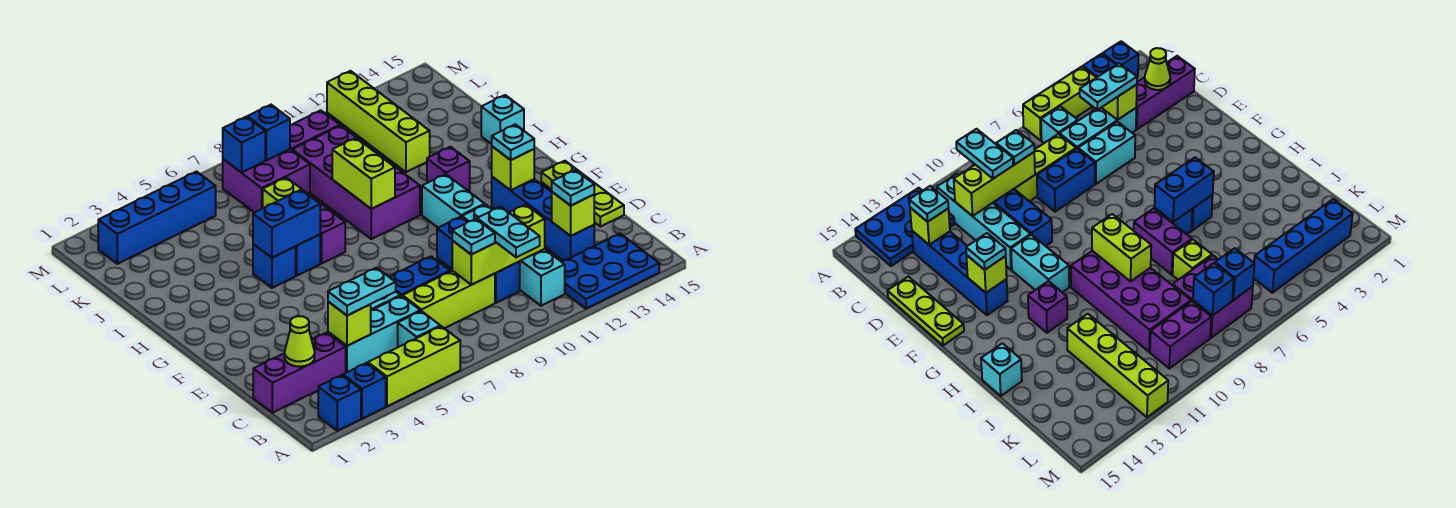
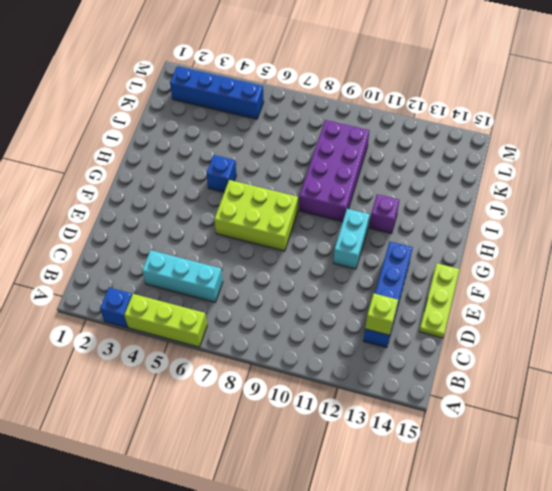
lime 2x3 brick [214,180,298,251] -> none
none -> blue 1x1 brick [318,375,361,431]
none -> blue 2x3 plate [562,234,659,309]
none -> cyan 1x1 brick [398,311,440,347]
none -> cyan 1x4 brick [462,204,565,306]

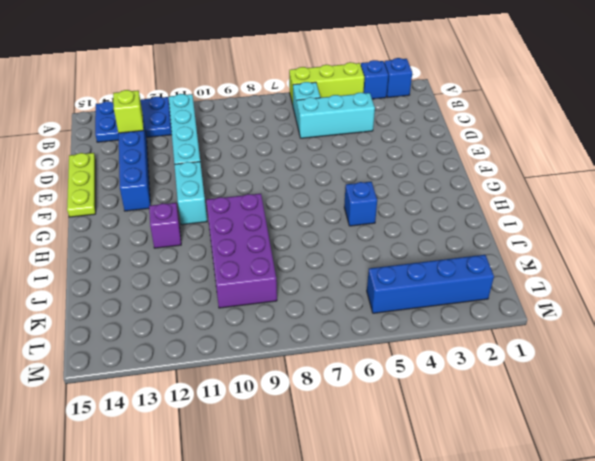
none -> purple 1x3 brick [253,333,346,413]
none -> lime 1x3 brick [403,271,495,328]
none -> blue 1x3 brick [437,217,520,303]
none -> cyan 1x2 brick [1078,122,1135,184]

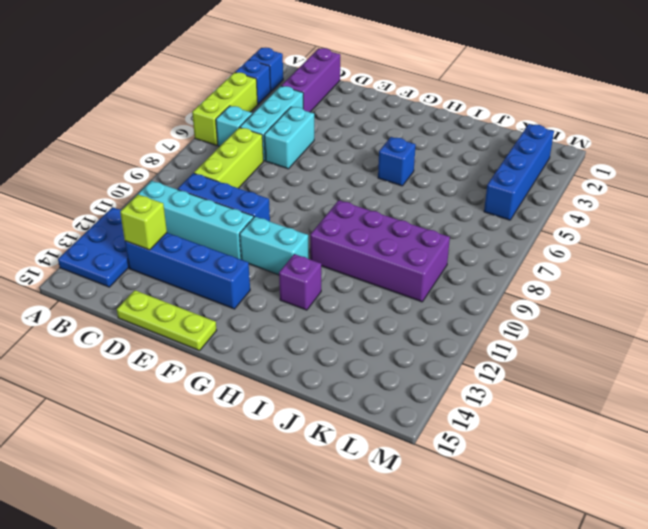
none -> blue 1x2 brick [390,256,450,297]
none -> blue 1x1 brick [295,235,320,276]
none -> purple 1x2 brick [306,193,345,263]
none -> cyan 1x1 brick [481,95,524,144]

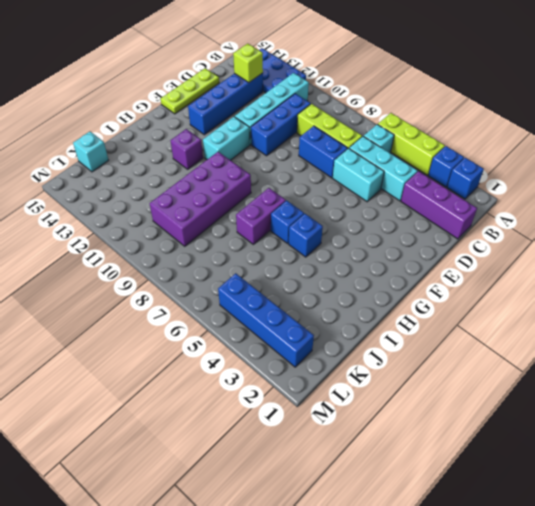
cyan 1x1 brick [73,132,109,172] -> cyan 1x1 brick moved to [481,95,524,144]
none -> lime 1x1 brick [263,177,305,208]
none -> lime 1x4 brick [327,71,430,172]
none -> purple 2x2 brick [223,149,310,213]
none -> purple 1x2 brick [290,110,340,150]

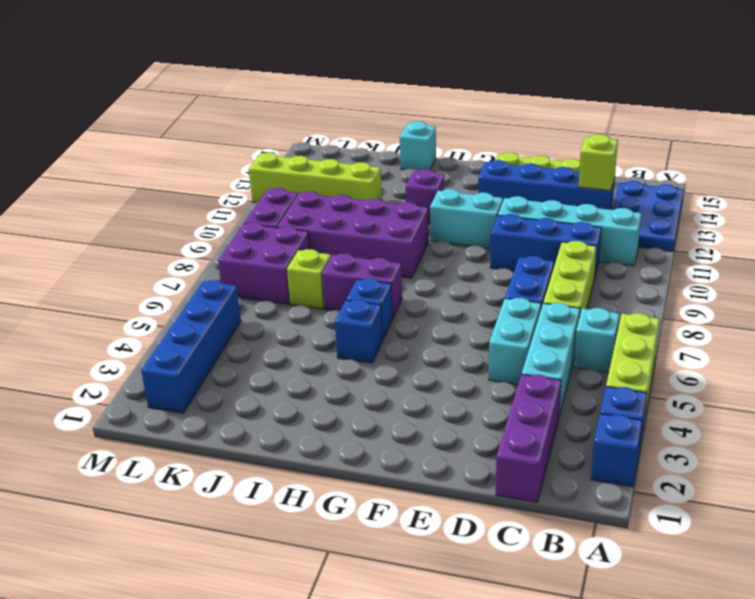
none -> lime 1x1 cone [284,316,315,367]
none -> lime 1x1 brick [328,302,371,346]
none -> lime 1x3 brick [452,205,545,285]
none -> lime 1x1 brick [492,146,534,190]

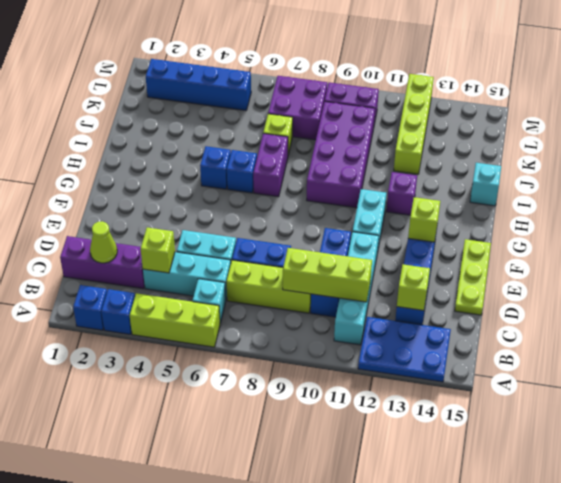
none -> blue 1x2 brick [253,190,320,258]
none -> lime 1x2 brick [332,138,395,209]
none -> blue 1x1 brick [223,117,265,173]
none -> blue 1x1 brick [247,105,290,160]

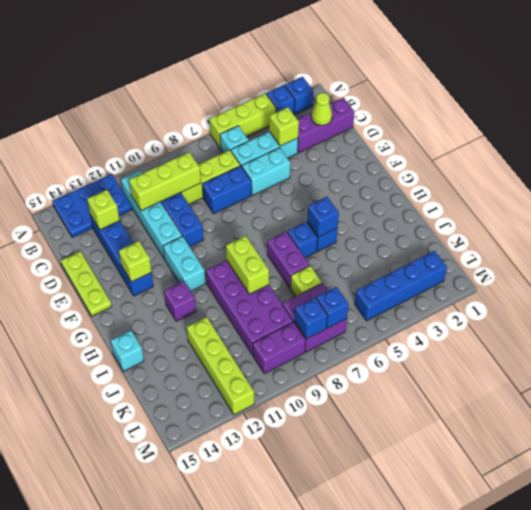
blue 1x1 brick [307,197,339,237] -> blue 1x2 brick [253,190,320,258]
none -> cyan 1x2 plate [477,207,540,257]
none -> cyan 1x2 plate [328,268,396,316]
none -> cyan 1x1 plate [452,219,495,254]
none -> cyan 1x1 plate [552,170,594,206]

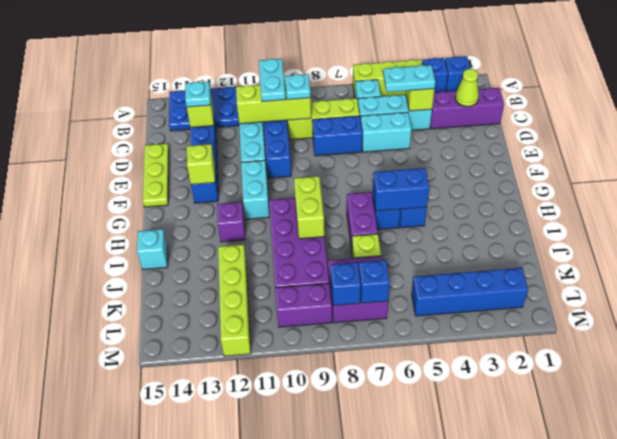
none -> cyan 1x1 plate [492,124,534,160]

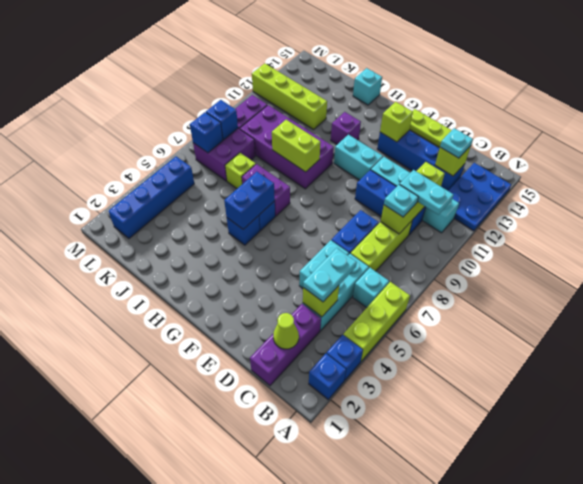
none -> cyan 1x1 plate [492,124,534,160]

